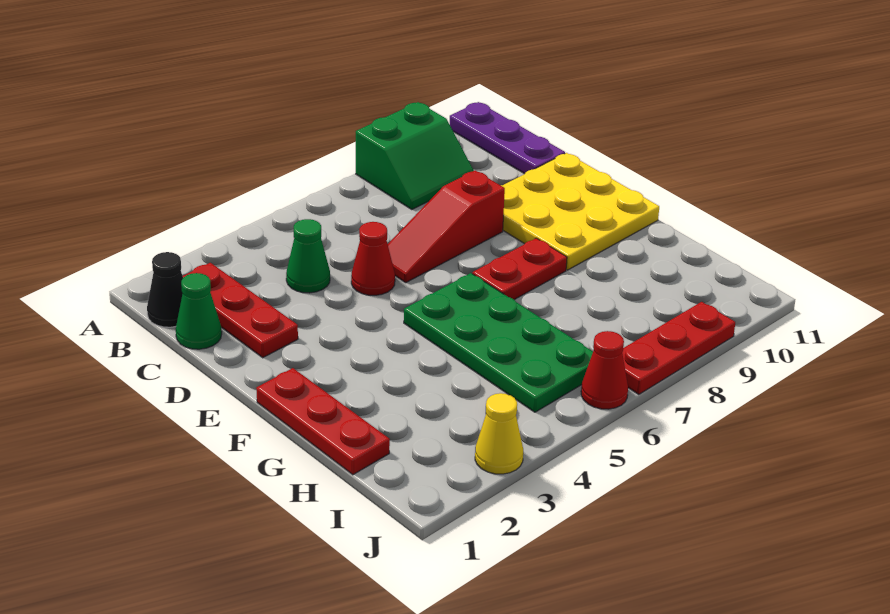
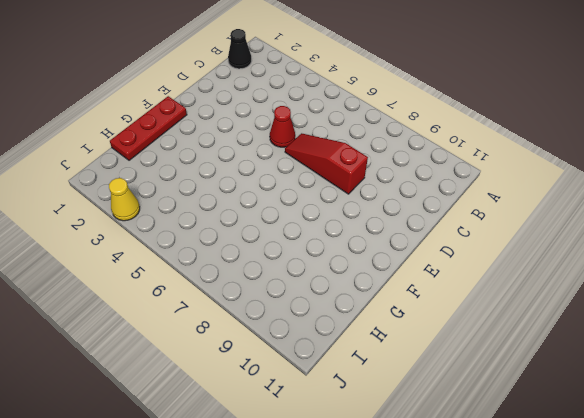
none -> green 2x2 slope [356,102,474,209]
none -> purple 1x3 plate [450,102,565,174]
none -> red 1x3 plate [183,263,298,358]

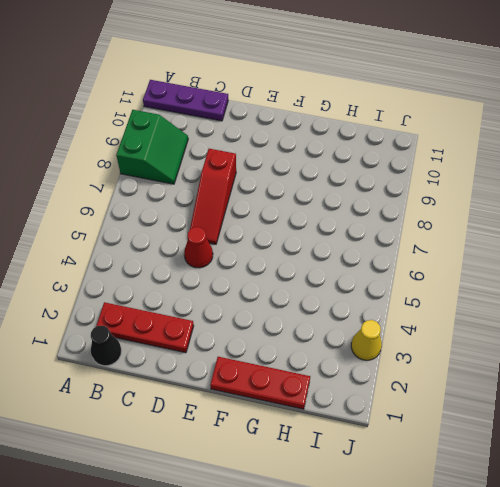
none -> green 1x1 cone [176,273,222,349]
none -> green 1x1 cone [286,219,330,293]
none -> yellow 3x3 plate [501,153,659,270]

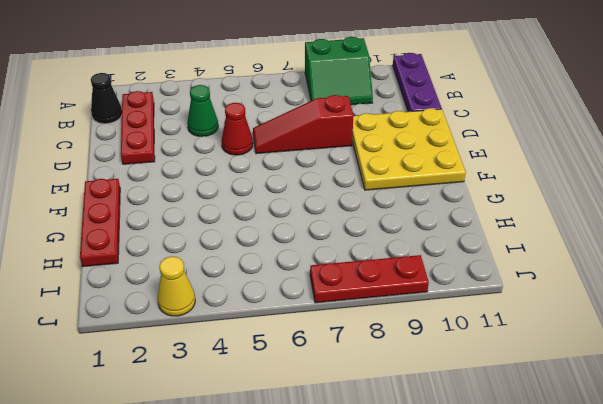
none -> green 1x1 cone [176,273,222,349]
none -> green 2x4 plate [404,273,593,412]
none -> red 1x2 plate [472,238,567,300]

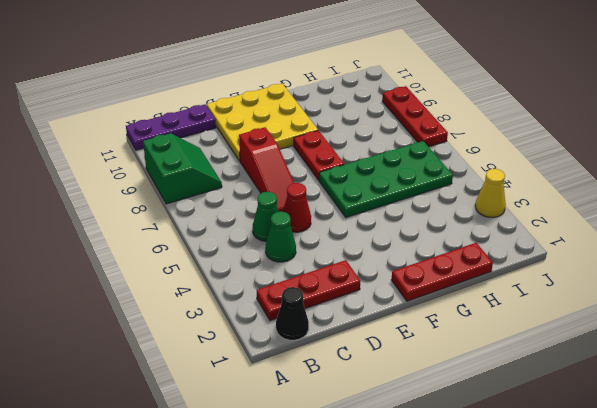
green 1x1 cone [253,192,279,241] -> green 1x1 cone moved to [176,273,222,349]
none -> red 1x1 cone [581,331,628,409]

